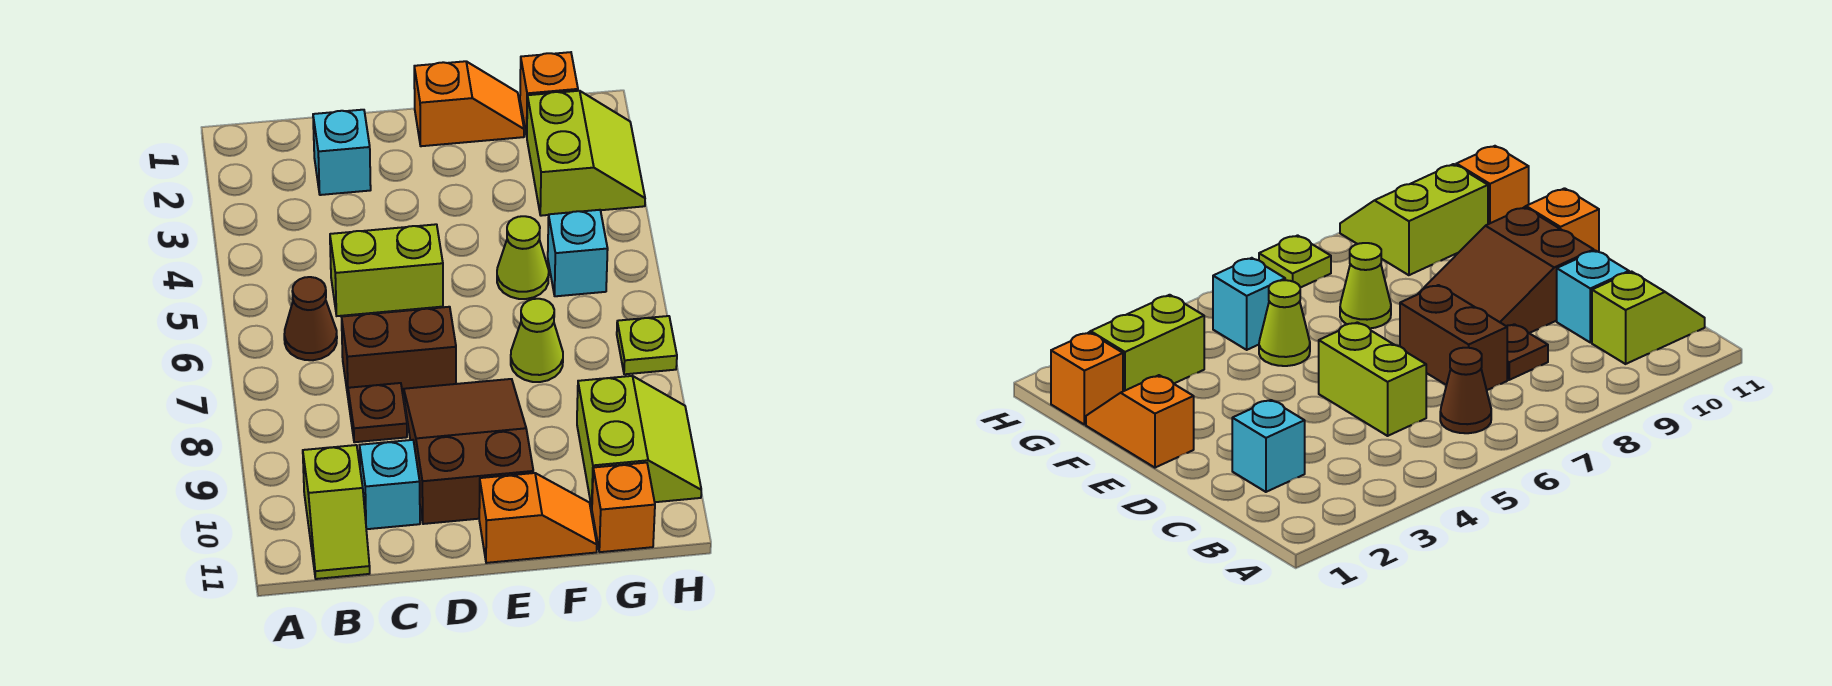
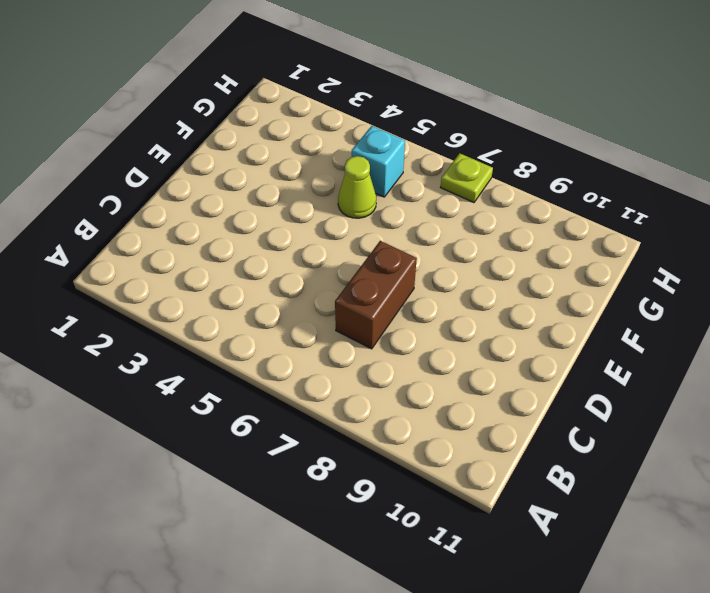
none -> brown 1x1 cone [284,277,337,360]
none -> lime 1x2 slope [303,445,370,579]
none -> cyan 1x1 brick [313,110,371,195]

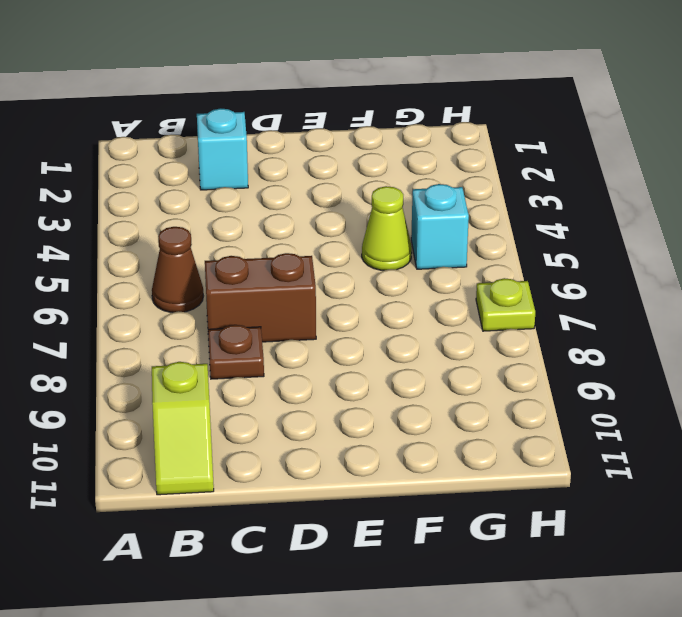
none -> lime 1x2 brick [330,224,443,316]
none -> cyan 1x1 brick [359,440,420,529]
none -> brown 2x3 slope [404,379,533,524]

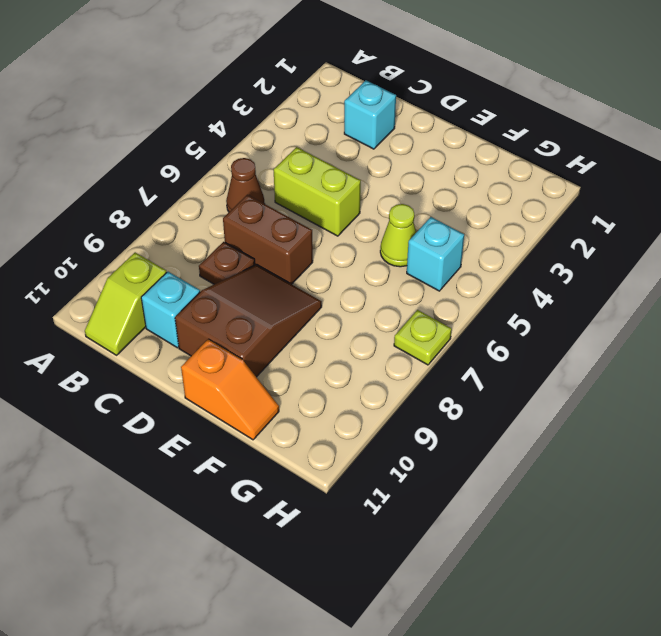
none -> orange 1x2 slope [414,61,524,146]
none -> lime 1x1 cone [511,299,563,382]
none -> orange 1x1 brick [520,52,578,136]

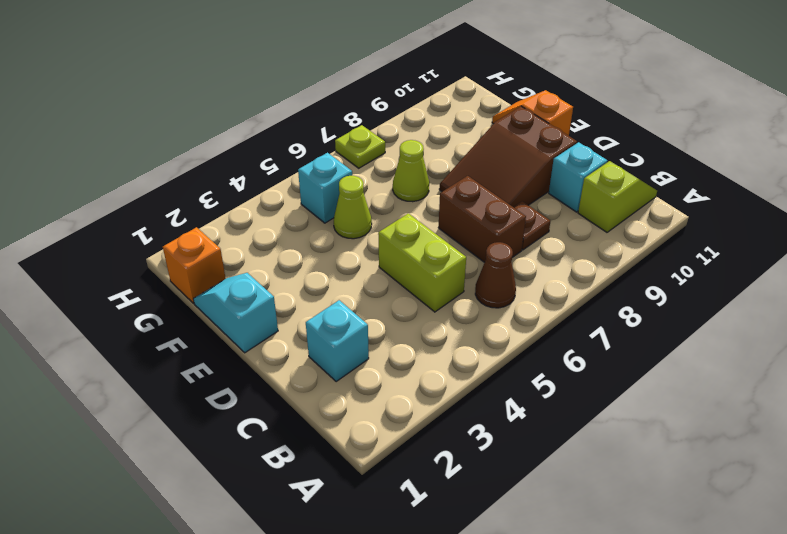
cyan 1x2 slope [193,273,278,353] -> orange 1x2 slope [414,61,524,146]
none -> lime 2x2 slope [527,91,645,216]
none -> lime 2x2 slope [577,376,701,507]
none -> orange 1x1 brick [592,463,655,552]

